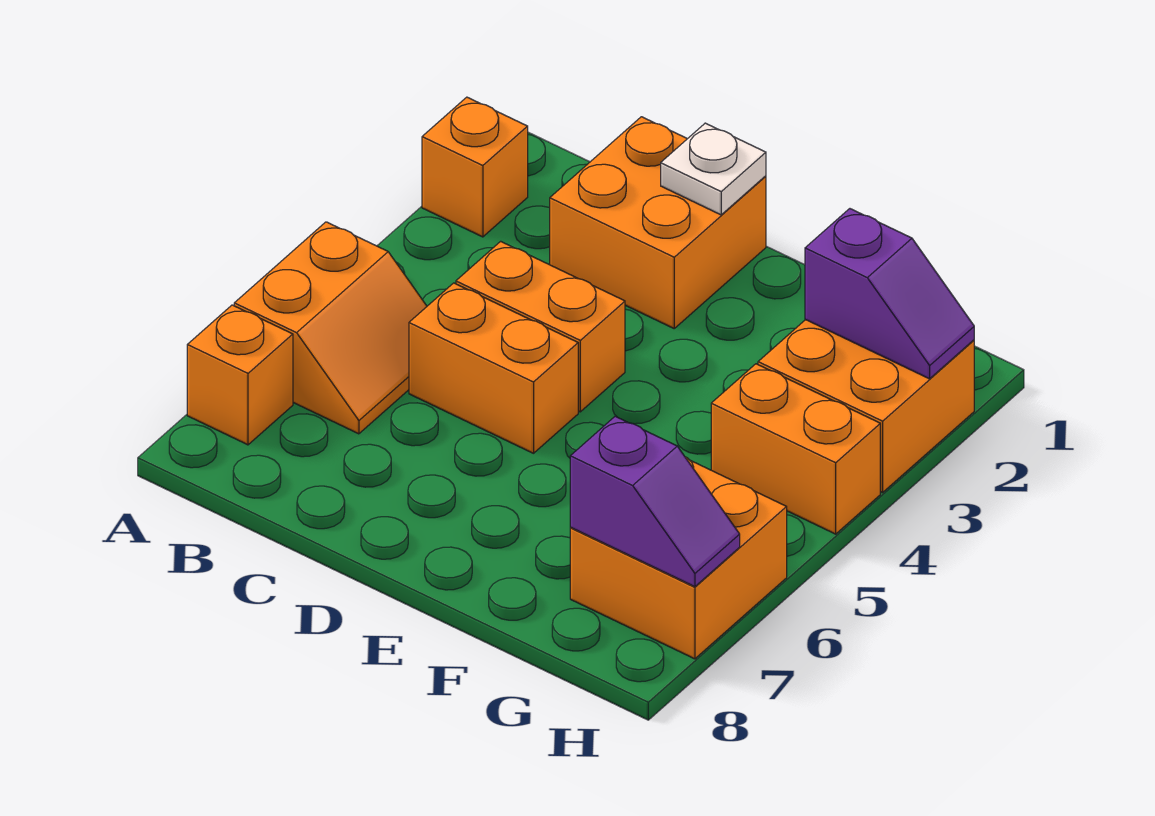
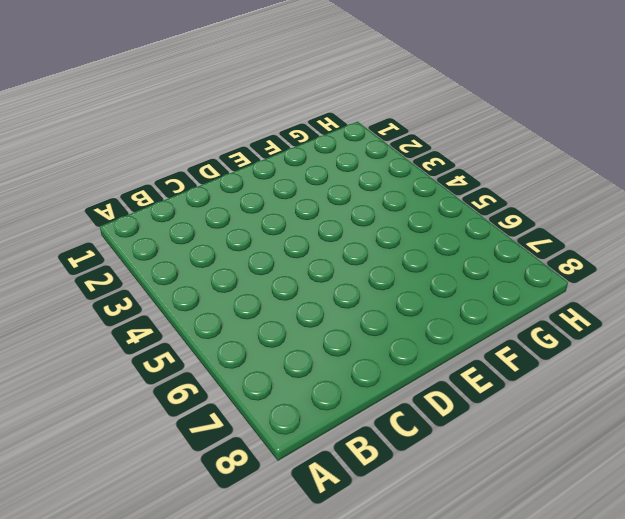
none -> orange 1x1 brick [422,97,528,237]
none -> orange 2x2 slope [234,222,427,434]
none -> orange 1x1 brick [187,305,293,445]

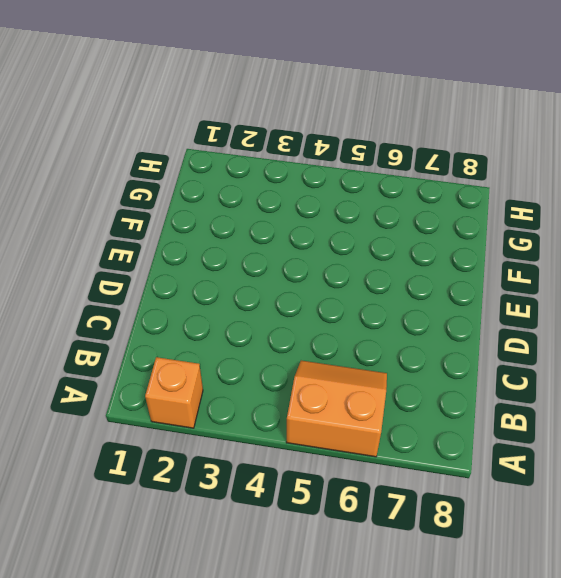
none -> orange 1x1 brick [187,305,293,445]
none -> orange 2x2 brick [550,117,766,328]
none -> orange 1x2 brick [456,241,625,412]

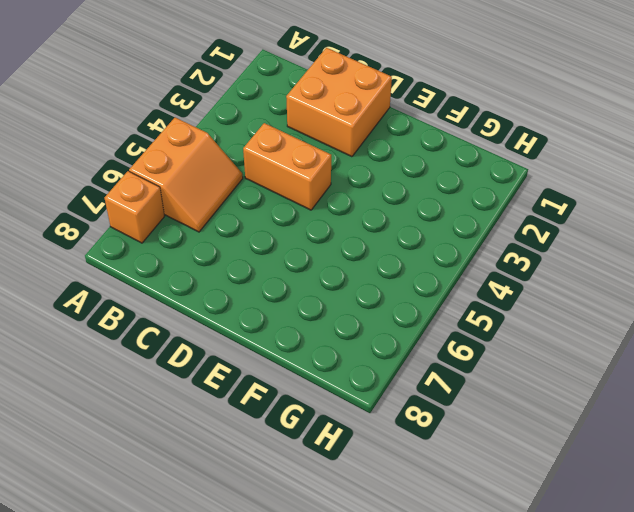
none -> orange 1x1 brick [422,97,528,237]
none -> orange 1x2 brick [409,283,578,453]
none -> orange 2x2 brick [758,320,974,492]

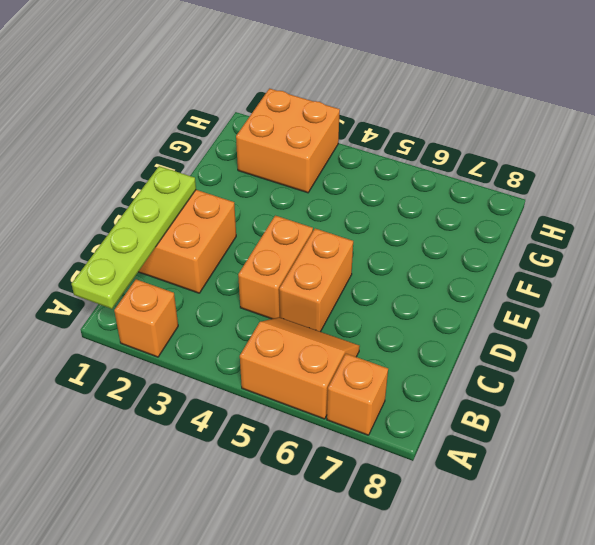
lime 1x4 plate [72,166,196,309] -> white 1x1 plate [661,123,766,215]
none -> orange 1x2 brick [711,364,880,534]
none -> orange 2x2 brick [570,457,787,659]
none -> purple 1x2 slope [805,209,974,379]

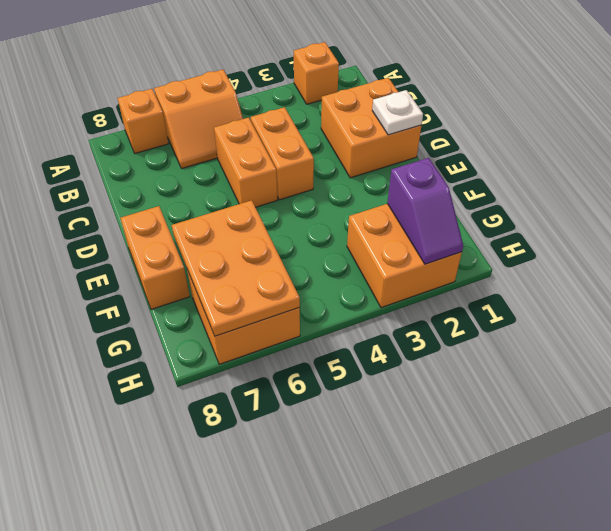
orange 1x2 brick [121,206,190,309] -> orange 1x2 brick moved to [711,364,880,534]
orange 2x3 plate [172,200,300,336] -> purple 1x2 slope [570,416,740,587]

